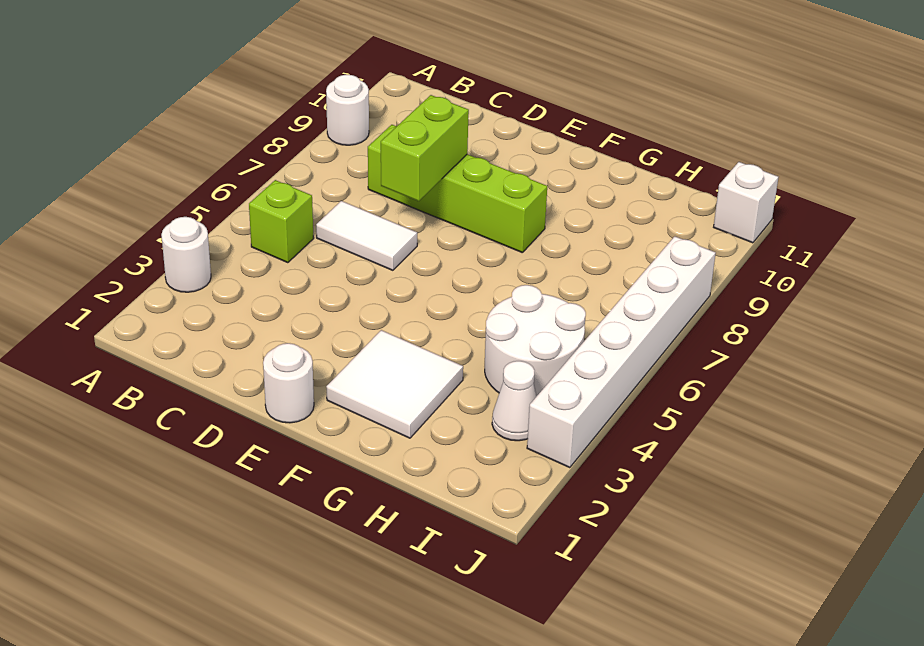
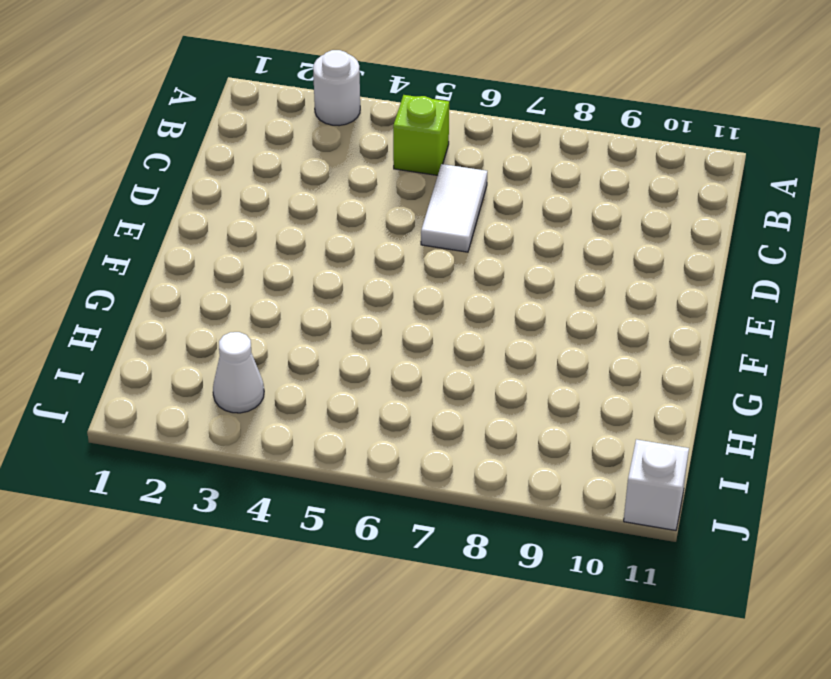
none -> white 1x1 round brick [326,75,369,145]
none -> lime 1x4 brick [368,125,547,253]
none -> white 1x1 round brick [263,343,314,423]

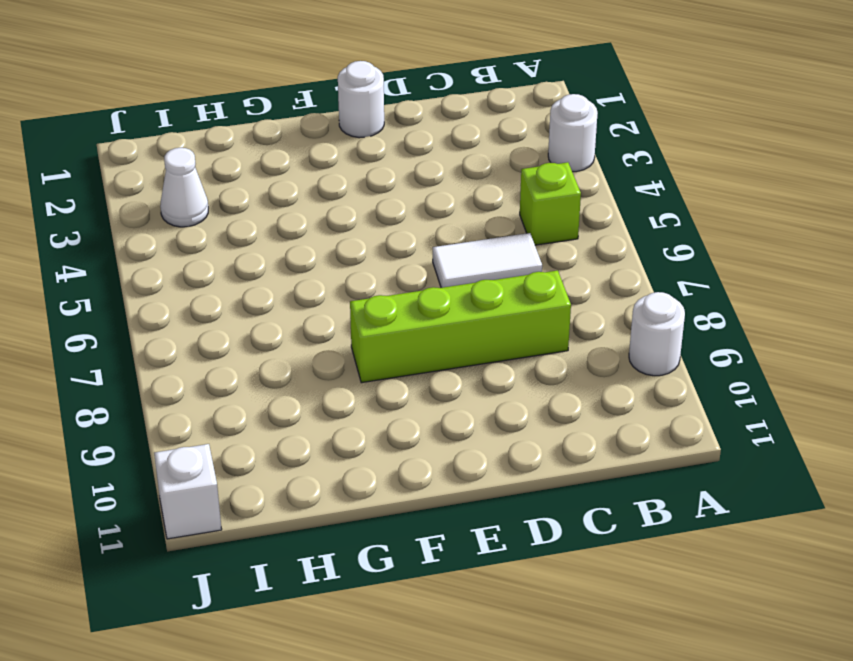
none -> white 2x2 tile [326,330,463,438]
none -> white 2x2 round brick [485,285,586,396]
none -> white 1x6 brick [527,236,716,468]

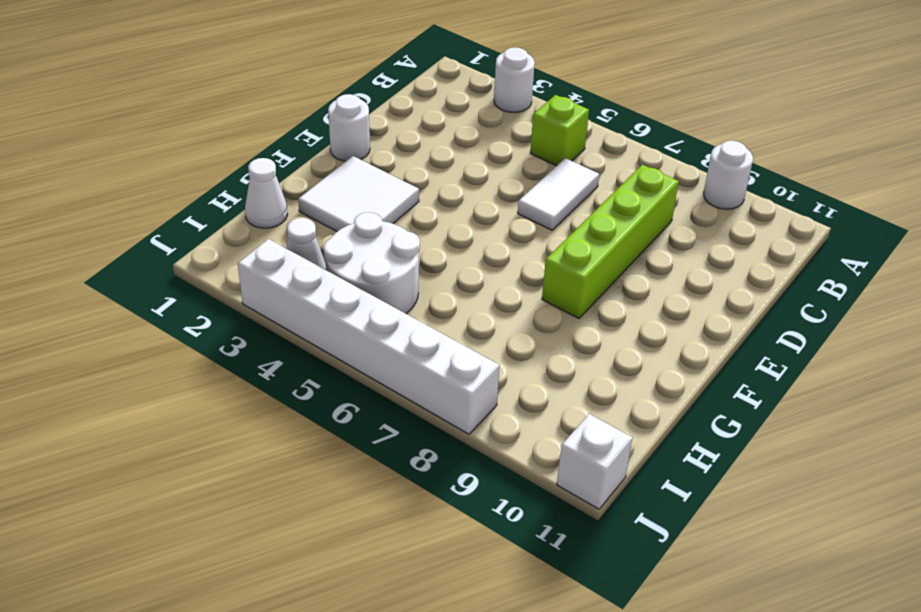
white 1x1 cone [245,158,288,228] -> none
none -> lime 1x2 brick [381,95,469,201]

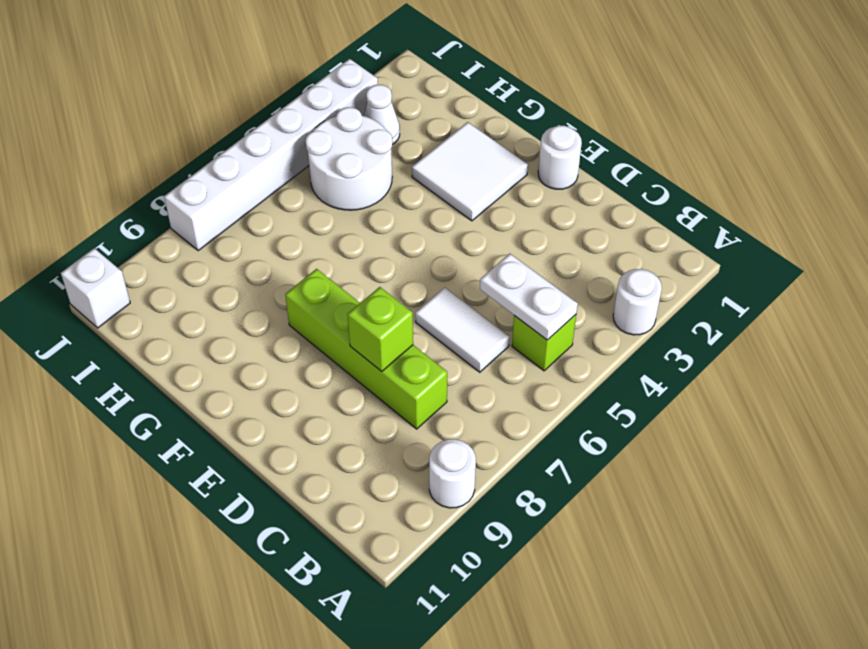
white 1x2 plate [480,254,578,340] -> none
lime 1x1 brick [348,287,413,371] -> lime 1x2 brick [381,95,469,201]

